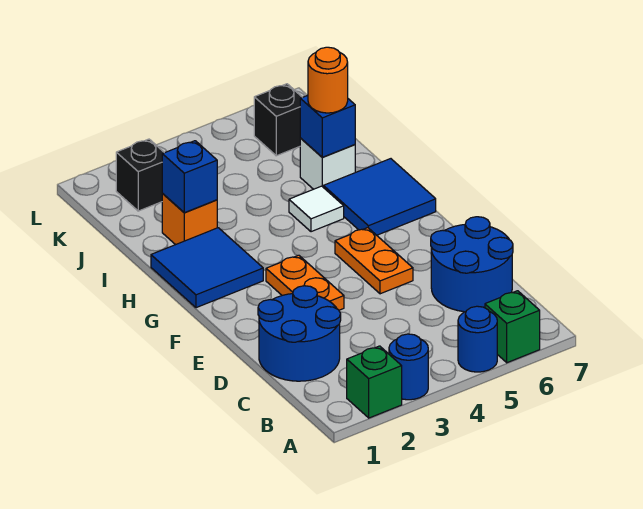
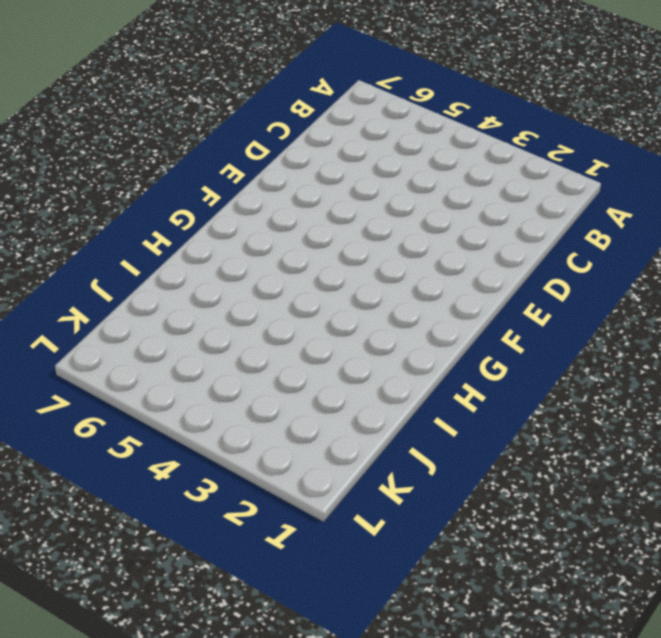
none -> green 1x1 brick [347,346,402,418]
none -> blue 1x1 round brick [389,334,428,400]
none -> blue 1x1 round brick [458,306,497,372]

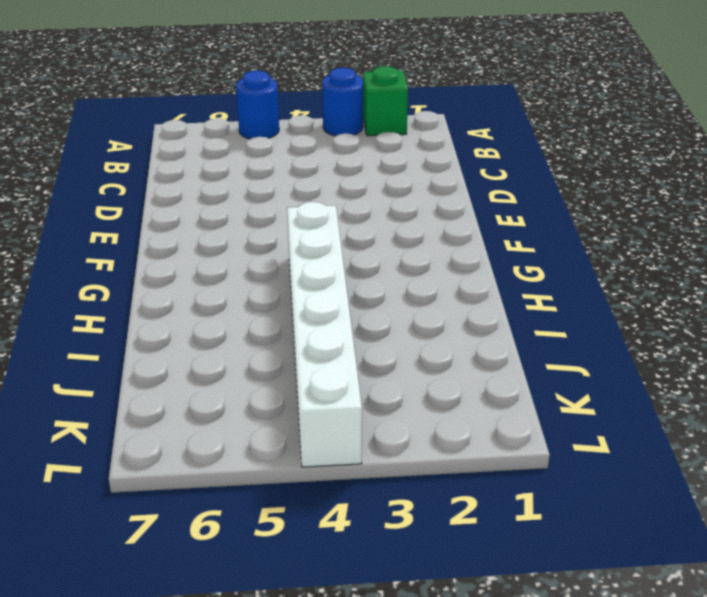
white 1x6 brick [287,202,362,467] -> none
none -> green 1x1 brick [485,291,540,363]
none -> blue 2x2 round brick [258,286,341,381]
none -> blue 2x2 round brick [431,217,513,312]

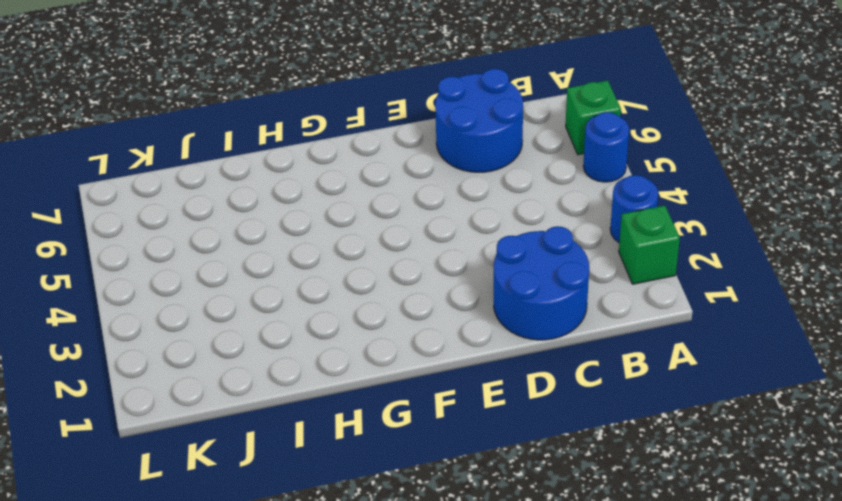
none -> orange 1x2 plate [266,255,344,310]
none -> orange 1x2 plate [335,228,413,294]
none -> blue 2x2 tile [151,228,263,308]

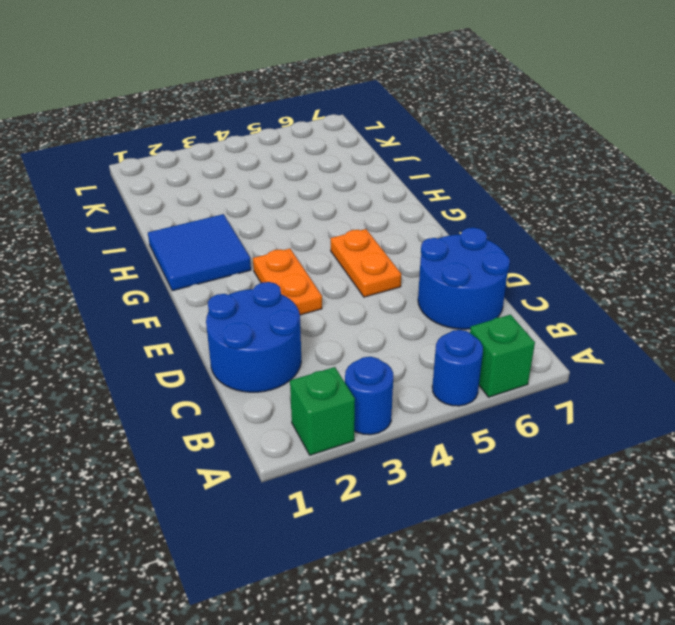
none -> blue 2x2 tile [323,159,436,235]
none -> white 1x1 tile [289,186,344,232]
none -> orange 1x1 brick [162,193,217,245]

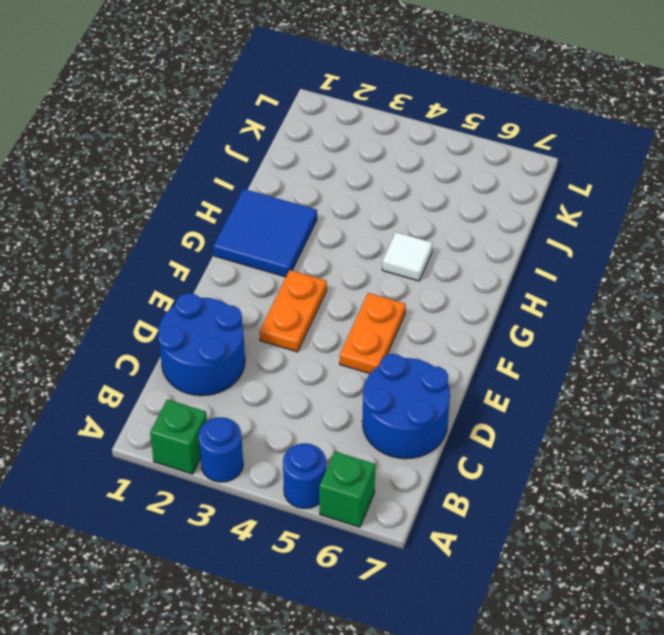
none -> blue 2x2 tile [323,159,436,235]
none -> orange 1x1 brick [162,193,217,245]
none -> white 1x1 brick [300,138,355,189]

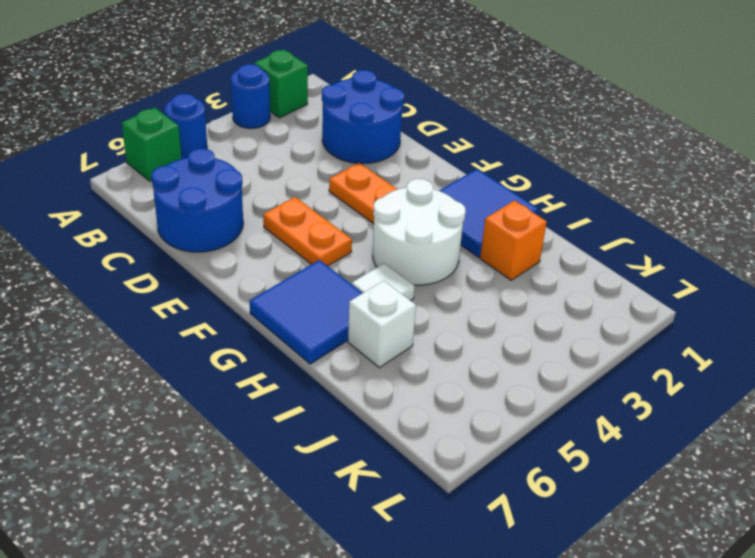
white 2x2 round brick [373,179,466,285] -> none
none -> black 1x1 brick [116,139,164,211]
none -> black 1x1 brick [254,84,302,156]
none -> blue 1x1 brick [162,141,217,213]

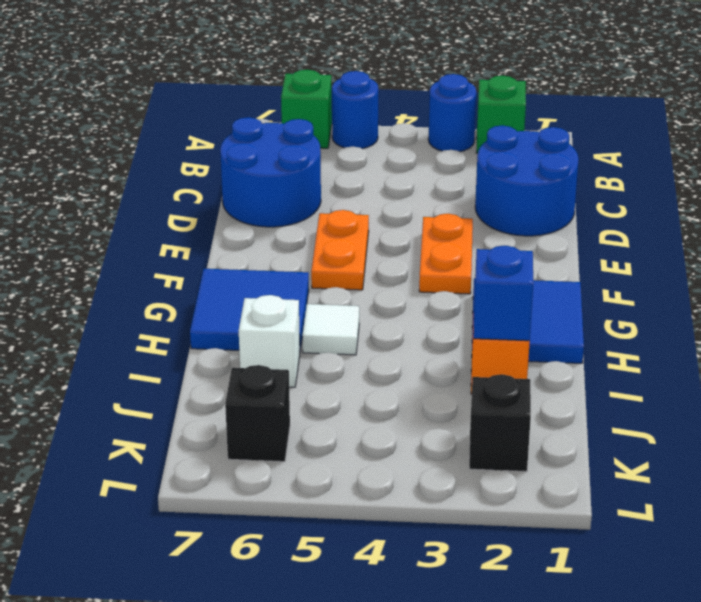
none -> blue 1x1 brick [300,95,355,157]
none -> orange 1x1 round brick [308,47,348,113]

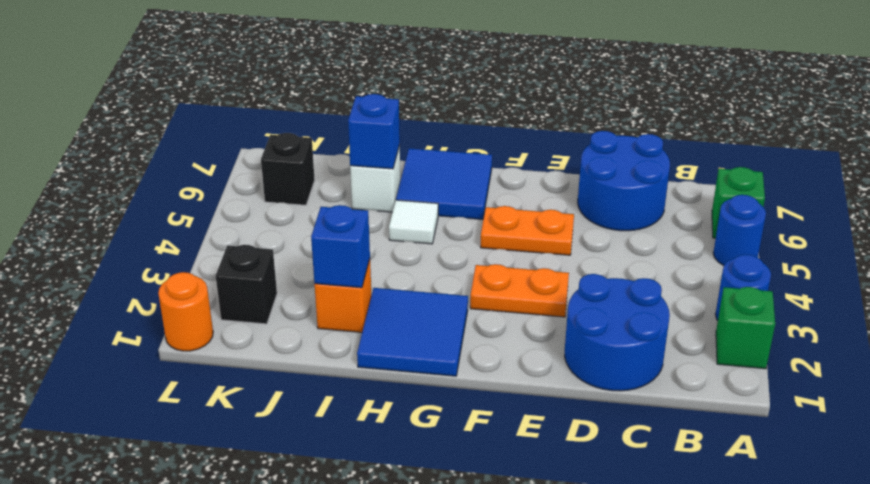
orange 1x1 round brick [158,272,213,351] -> orange 1x1 round brick moved to [308,47,348,113]

